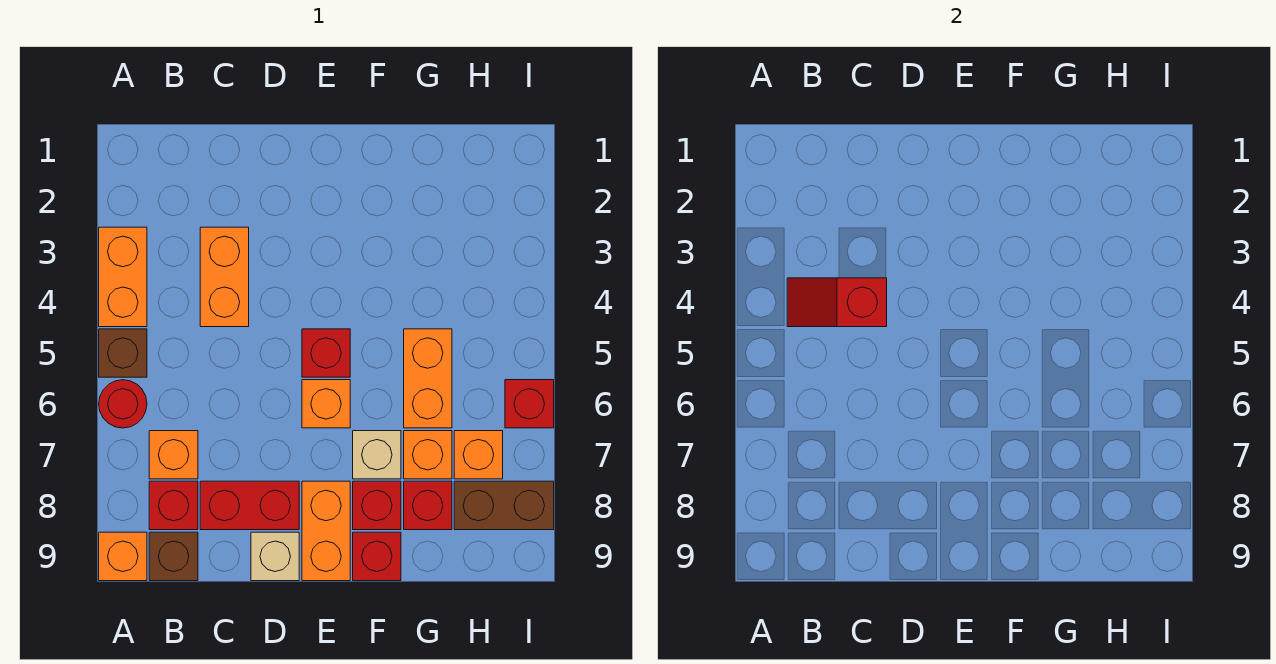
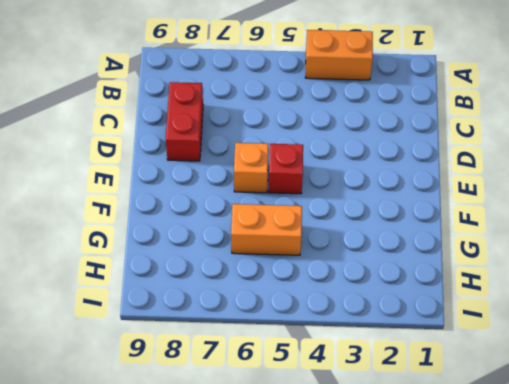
none -> brown 1x1 brick [99,329,147,377]
none -> red 1x1 round brick [99,380,147,428]
none -> orange 1x1 brick [99,532,147,581]

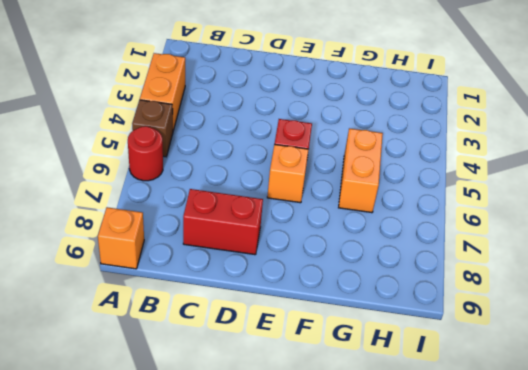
none -> orange 1x1 brick [149,431,198,479]
none -> red 1x1 brick [149,481,198,530]
none -> brown 1x1 brick [149,532,198,581]

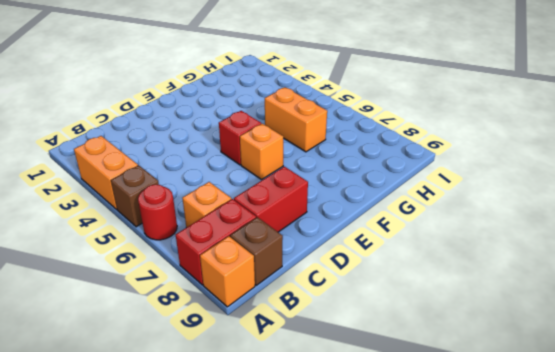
red 1x2 brick [176,199,256,285] -> red 1x1 brick [149,481,198,530]
none -> orange 1x2 brick [200,227,249,327]
none -> tan 1x1 brick [251,532,299,581]
none -> orange 1x2 brick [302,481,350,581]

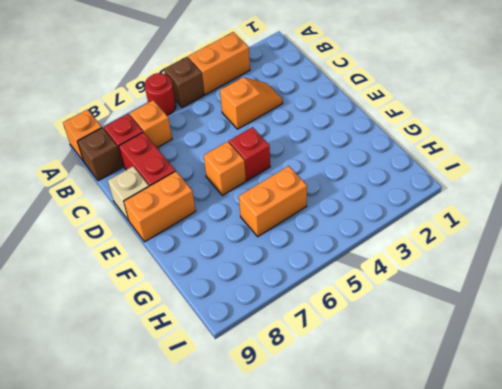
orange 1x2 slope [220,77,283,129] -> orange 1x2 brick [200,227,249,327]
none -> tan 1x1 brick [353,431,401,479]
none -> red 1x1 brick [353,481,401,530]
none -> red 1x1 brick [353,532,401,581]

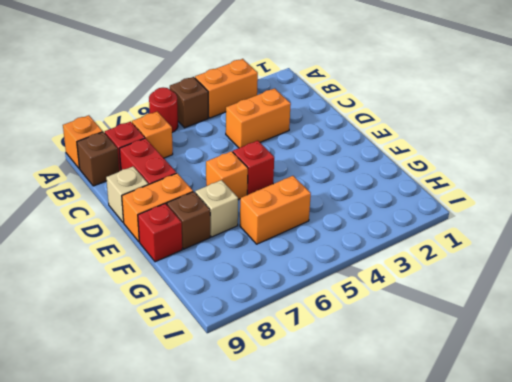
brown 1x1 brick [167,192,210,249] -> red 1x1 brick [353,481,401,530]
none -> orange 1x1 brick [404,431,452,479]
none -> red 1x1 brick [404,481,452,530]
none -> orange 1x1 brick [454,431,503,479]

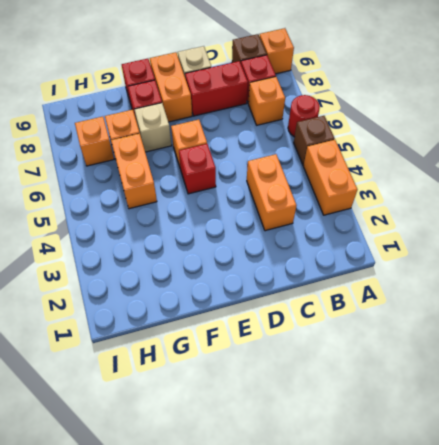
none -> red 1x1 brick [404,481,452,530]
none -> brown 1x2 brick [454,481,554,530]
none -> red 1x1 brick [505,380,554,428]

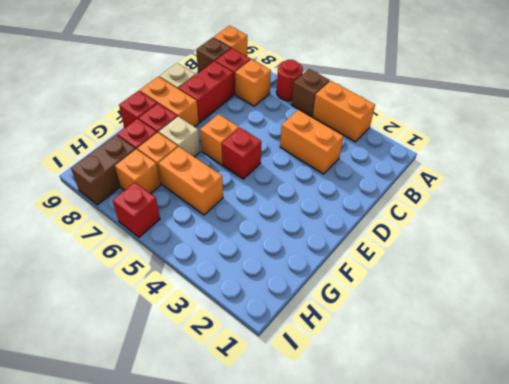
none -> red 1x2 slope [787,278,887,327]

